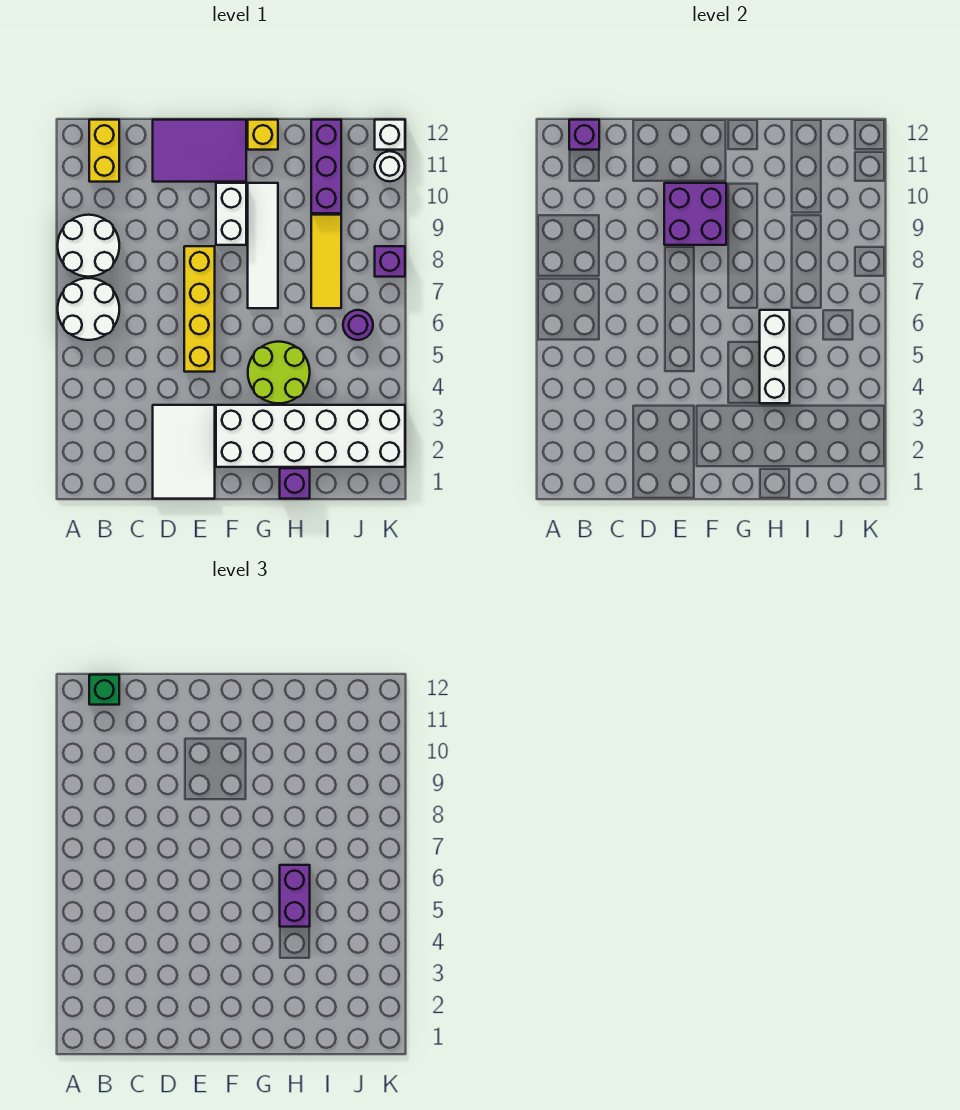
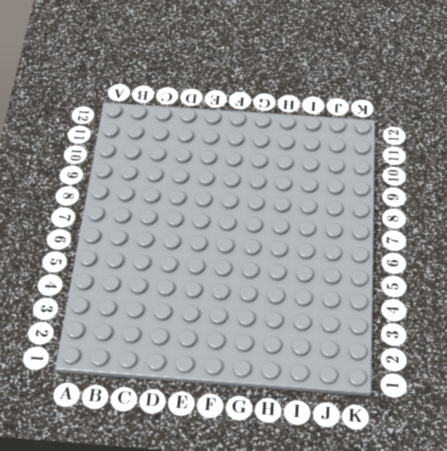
none -> white 2x2 round brick [58,278,119,340]
none -> white 2x2 round brick [58,215,119,277]
none -> yellow 1x2 brick [89,120,119,182]

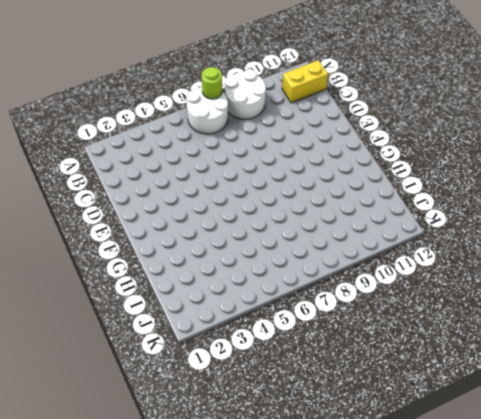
lime 1x1 round brick [201,67,222,99] -> none
none -> white 2x3 tile [153,405,215,499]
none -> purple 2x3 tile [153,120,246,182]
none -> yellow 1x4 brick [184,246,215,372]

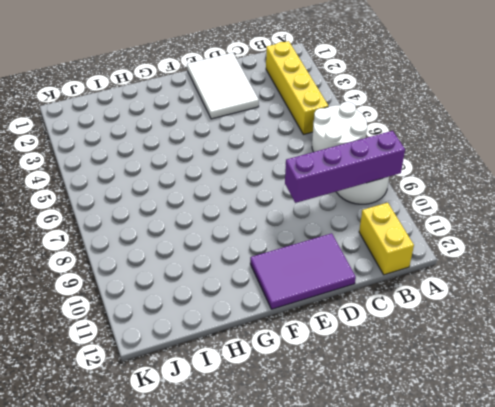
purple 1x4 brick [285,131,405,203] -> none
yellow 1x4 brick [266,41,329,135] -> yellow 1x4 brick moved to [184,246,215,372]
none -> white 2x6 brick [216,405,405,467]
none -> white 1x2 brick [216,183,246,245]
none -> lime 2x2 round brick [248,342,310,403]

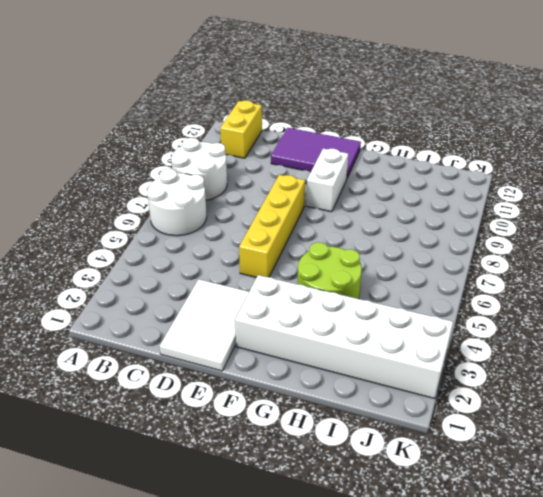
none -> white 1x4 tile [248,183,278,308]
none -> yellow 1x1 brick [248,120,278,150]
none -> purple 1x1 brick [280,468,310,499]

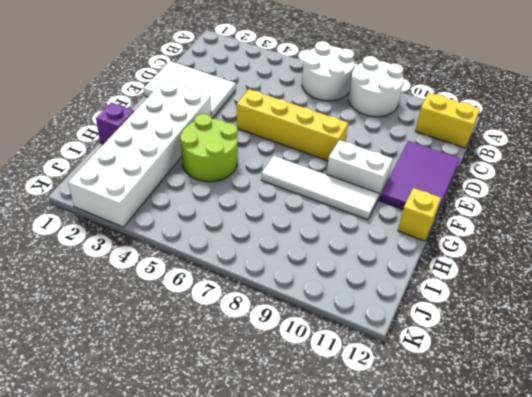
none -> yellow 1x3 tile [311,215,341,308]
none -> purple 1x3 brick [311,120,341,213]
none -> purple 1x1 round brick [343,310,373,340]

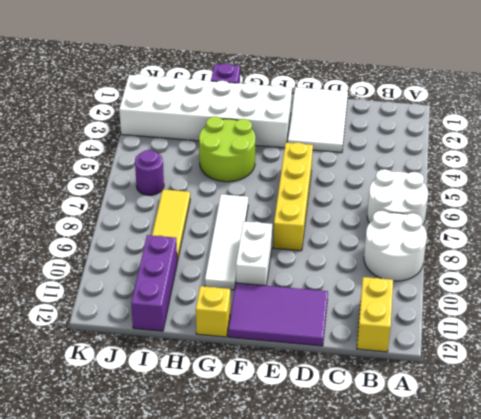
none -> purple 1x1 brick [375,246,405,277]
none -> white 1x1 round brick [375,151,405,181]
none -> white 1x1 brick [375,120,405,150]

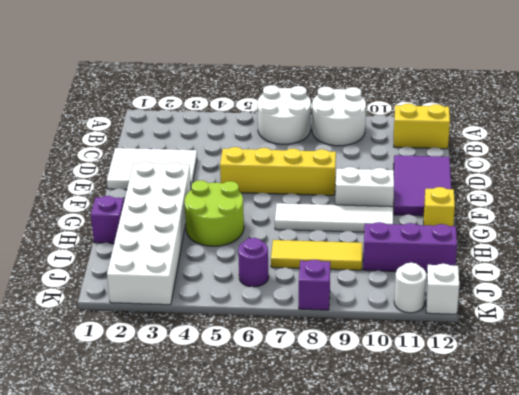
none -> purple 1x1 brick [569,120,599,150]
none -> purple 2x2 brick [664,183,726,245]
none -> white 1x3 brick [760,310,790,403]

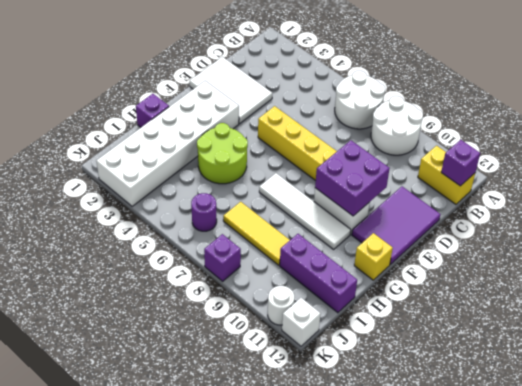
none -> white 1x3 brick [760,310,790,403]
none -> green 1x1 brick [89,675,119,705]
none -> purple 1x2 brick [280,865,310,927]

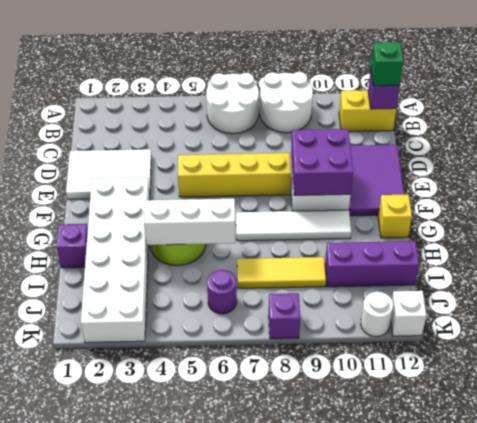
none -> purple 1x2 brick [280,865,310,927]

